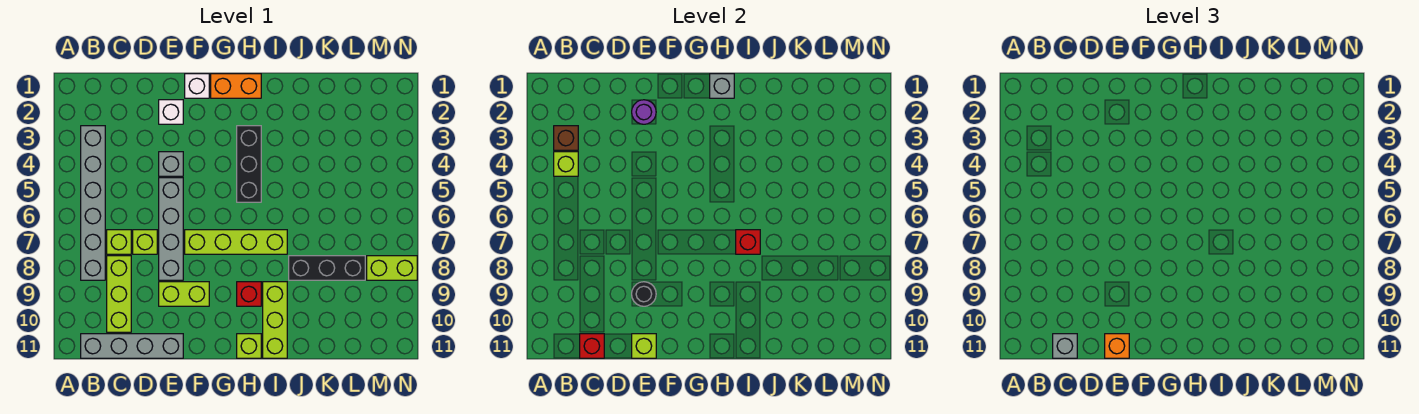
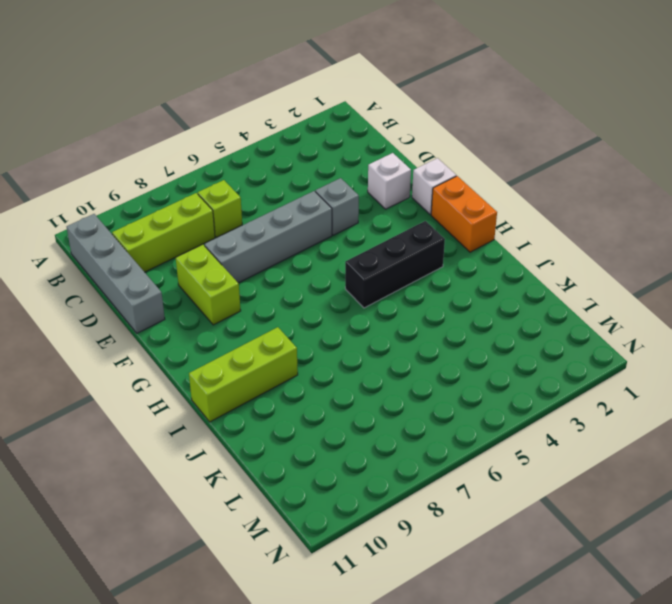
none -> grey 1x6 brick [81,126,105,280]
none -> lime 1x1 brick [133,230,157,254]
none -> lime 1x4 brick [185,230,287,254]

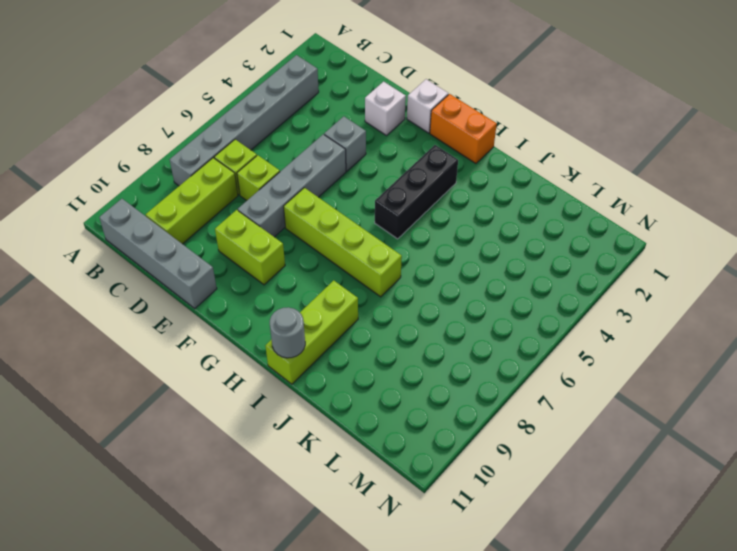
grey 1x1 round brick [270,307,305,358] -> none
none -> red 1x1 brick [237,282,261,306]
none -> lime 1x1 brick [237,334,261,358]
none -> black 1x3 brick [289,256,365,280]

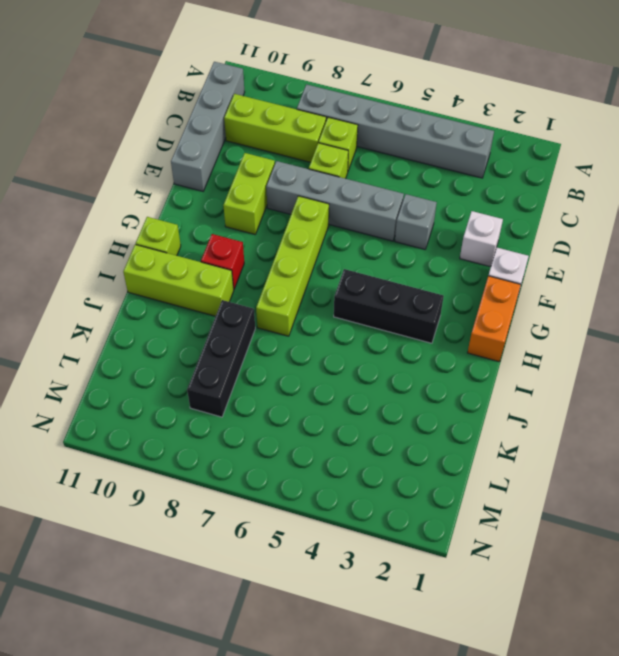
none -> lime 1x2 brick [367,256,417,280]
none -> brown 1x1 brick [554,126,578,150]
none -> lime 1x1 brick [554,152,578,176]

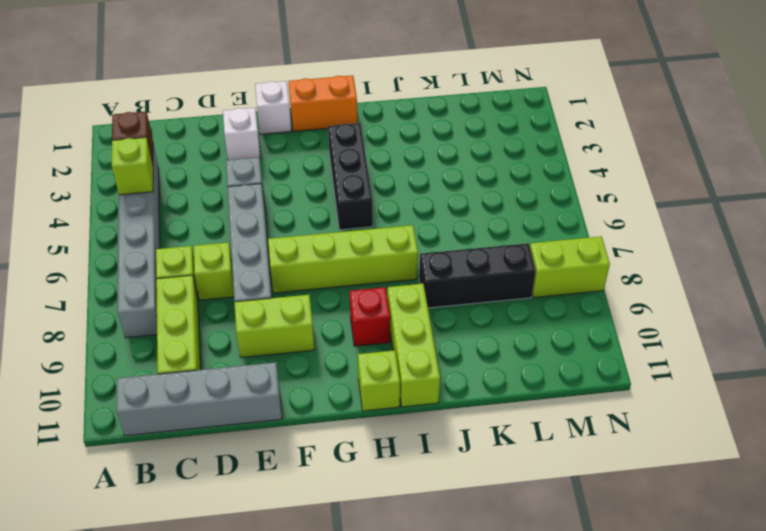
none -> red 1x1 brick [580,334,604,358]
none -> purple 1x1 round brick [632,100,656,124]
none -> black 1x1 round brick [632,282,656,306]

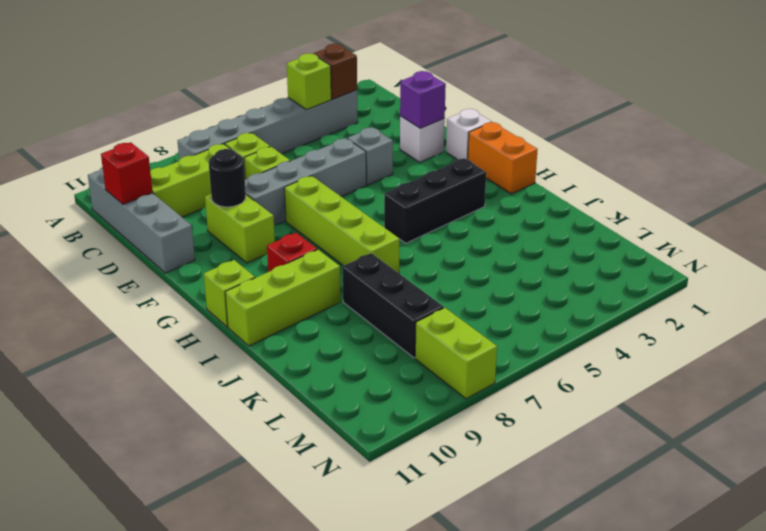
purple 1x1 brick [400,71,446,128] -> purple 1x1 round brick [632,100,656,124]
none -> lime 1x1 brick [632,334,656,358]
none -> grey 1x1 brick [710,74,734,98]
none -> red 1x1 brick [736,230,760,254]

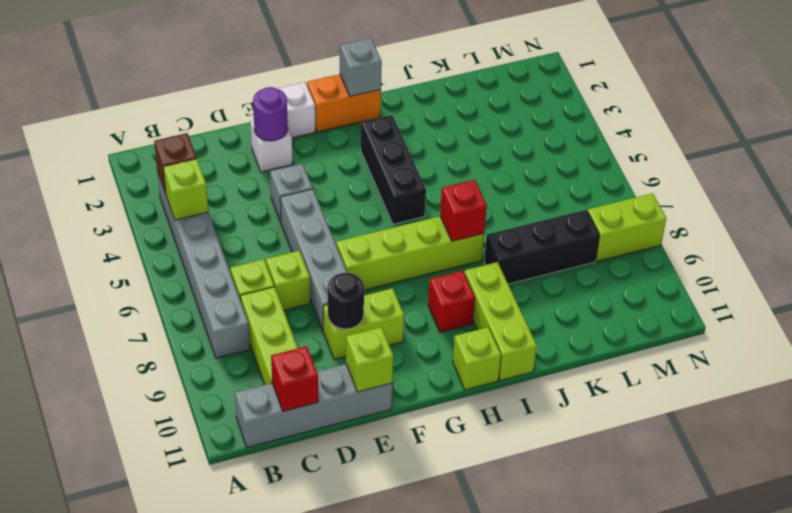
none -> grey 1x1 brick [1053,334,1077,358]
none -> orange 1x1 brick [1105,334,1129,358]

